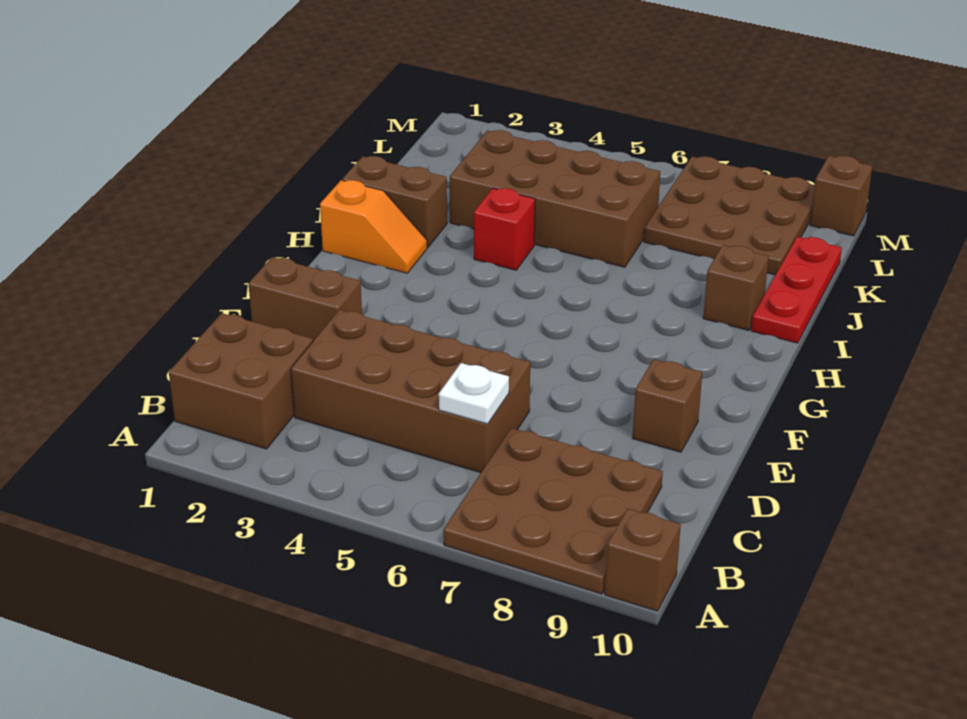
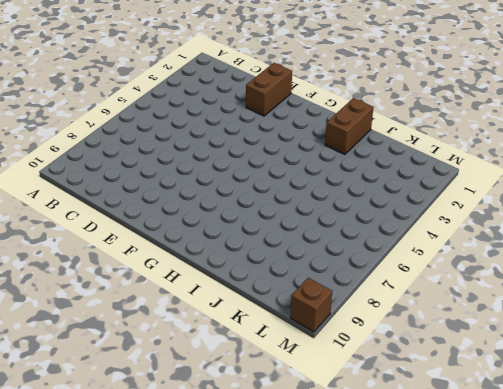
none -> brown 3x3 plate [444,428,663,594]
none -> brown 1x1 brick [605,509,681,611]
none -> brown 2x2 brick [169,313,313,449]

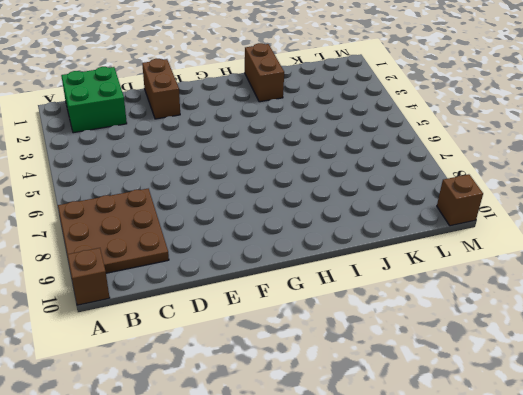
green 2x2 brick [61,67,127,133] -> brown 2x2 brick [169,313,313,449]
none -> brown 2x4 brick [291,310,530,473]
none -> brown 1x1 brick [633,359,702,452]
none -> orange 1x2 slope [320,180,427,273]

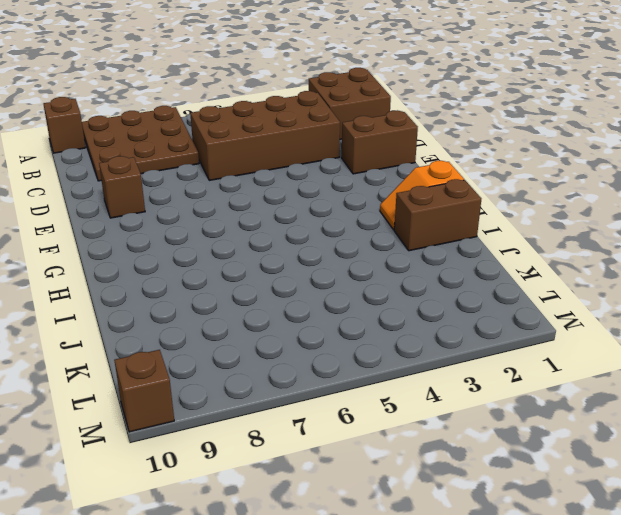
none -> red 1x1 brick [474,188,535,270]
none -> brown 1x1 brick [703,245,769,330]
none -> red 1x3 plate [751,237,842,343]

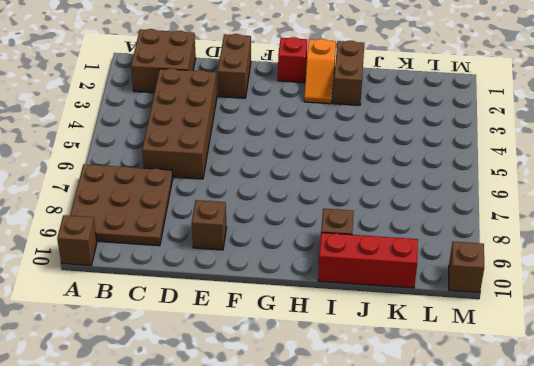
red 1x1 brick [278,37,307,83] -> red 1x1 brick moved to [474,188,535,270]
red 1x3 brick [318,233,418,288] -> red 1x3 plate [751,237,842,343]
none -> brown 2x4 brick [450,130,660,267]
none -> brown 3x3 plate [644,156,815,275]
none -> white 1x1 plate [439,363,509,424]

